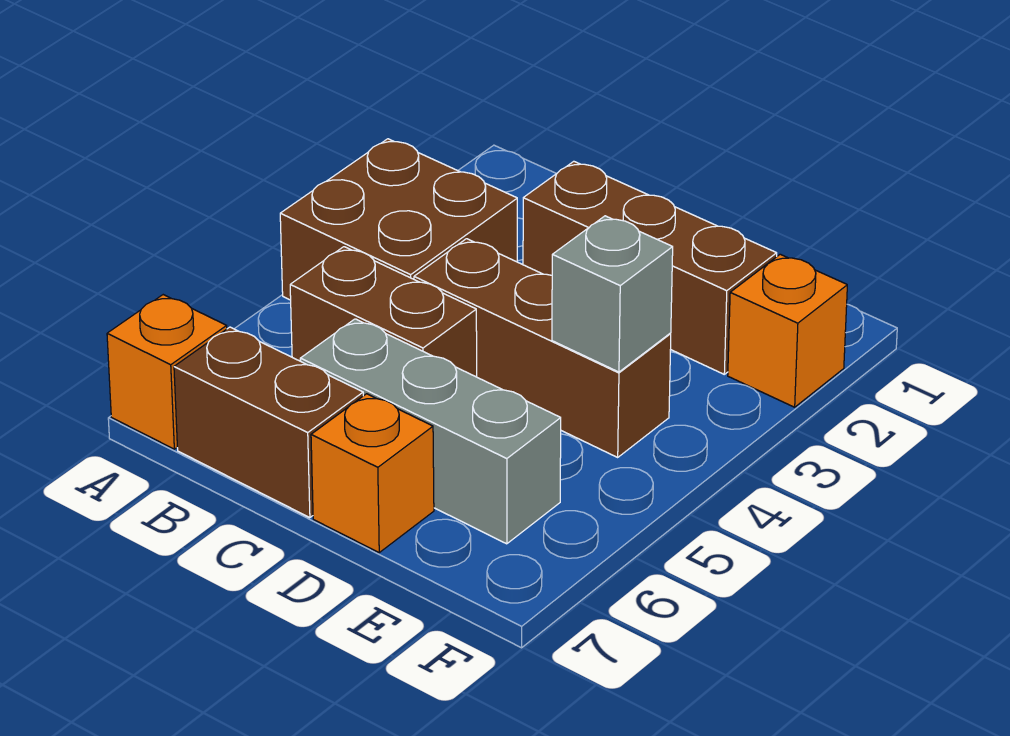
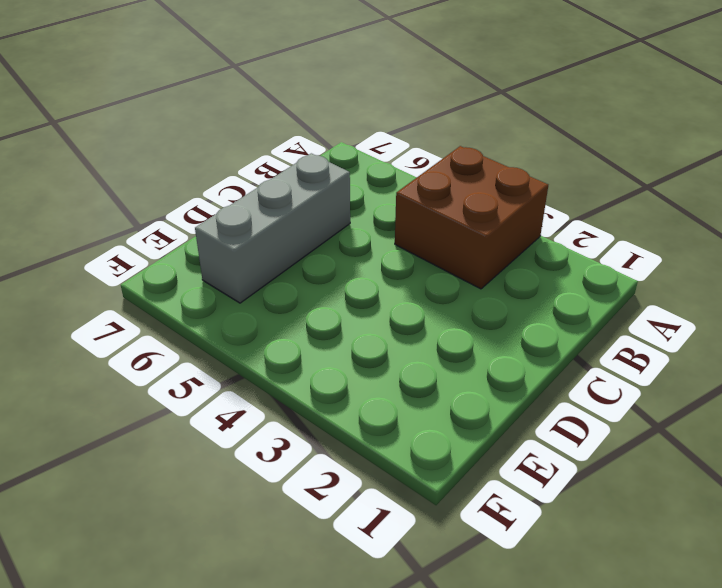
none -> orange 1x1 brick [107,295,227,449]
none -> brown 1x2 brick [290,247,477,377]

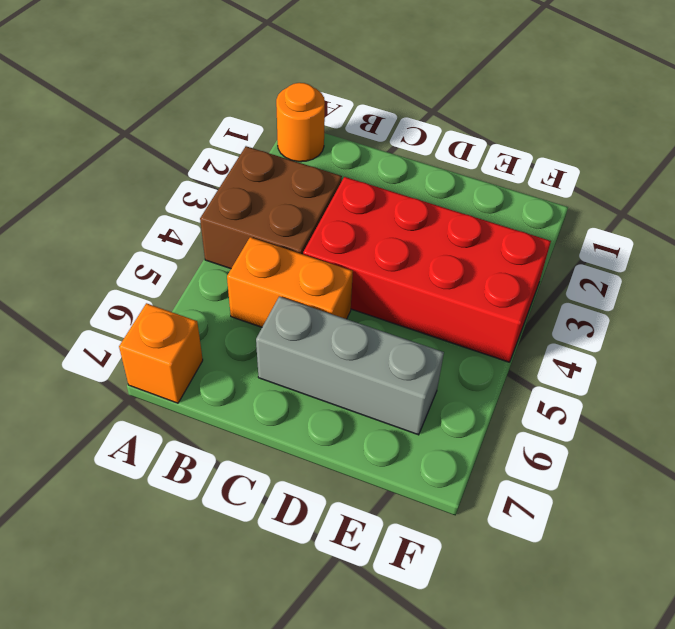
orange 1x1 round brick [276,83,325,162] -> none
orange 1x2 brick [227,237,353,327] -> brown 1x2 brick [290,247,477,377]
red 2x4 brick [303,177,551,362] -> brown 1x3 brick [414,239,671,457]
none -> brown 1x2 brick [174,327,363,518]
none -> brown 1x3 brick [523,161,777,374]

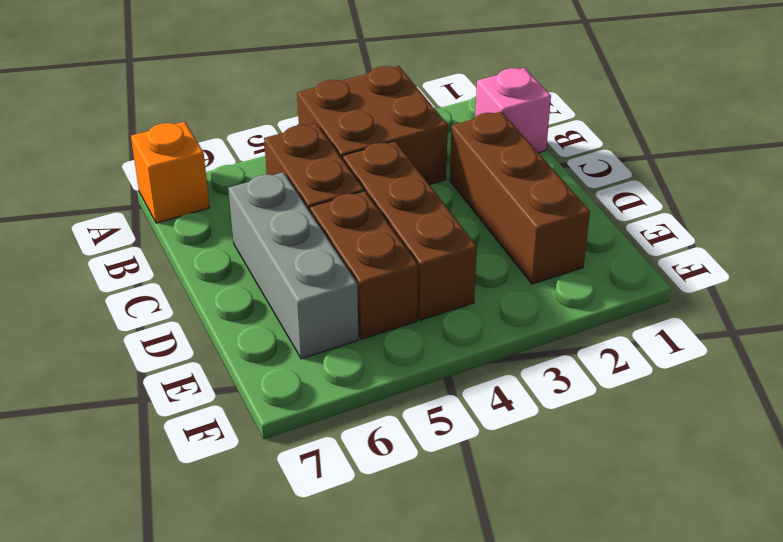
pink 1x1 brick [475,68,551,153] -> none
brown 1x2 brick [310,191,418,339] -> brown 1x2 brick moved to [174,327,363,518]
none -> orange 1x1 brick [311,394,434,552]
none -> orange 1x1 brick [728,254,847,407]

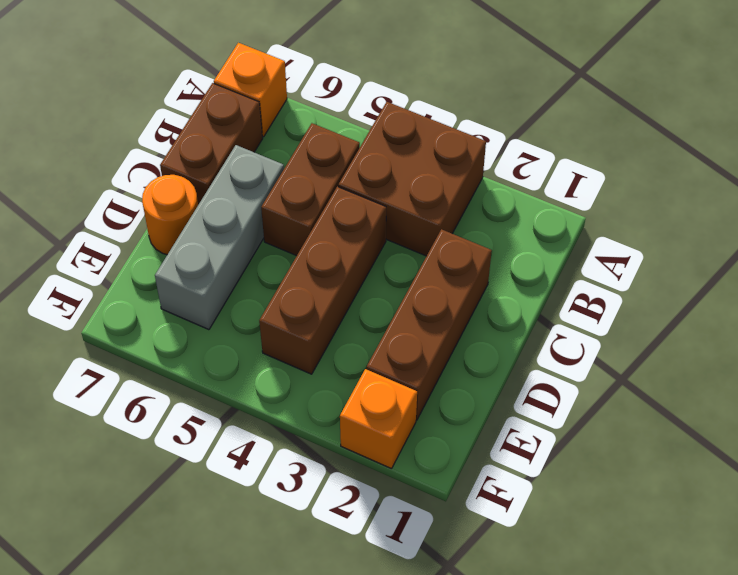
orange 1x1 round brick [142,175,198,255] -> orange 1x1 brick [311,394,434,552]
none -> grey 1x1 brick [552,216,673,372]

